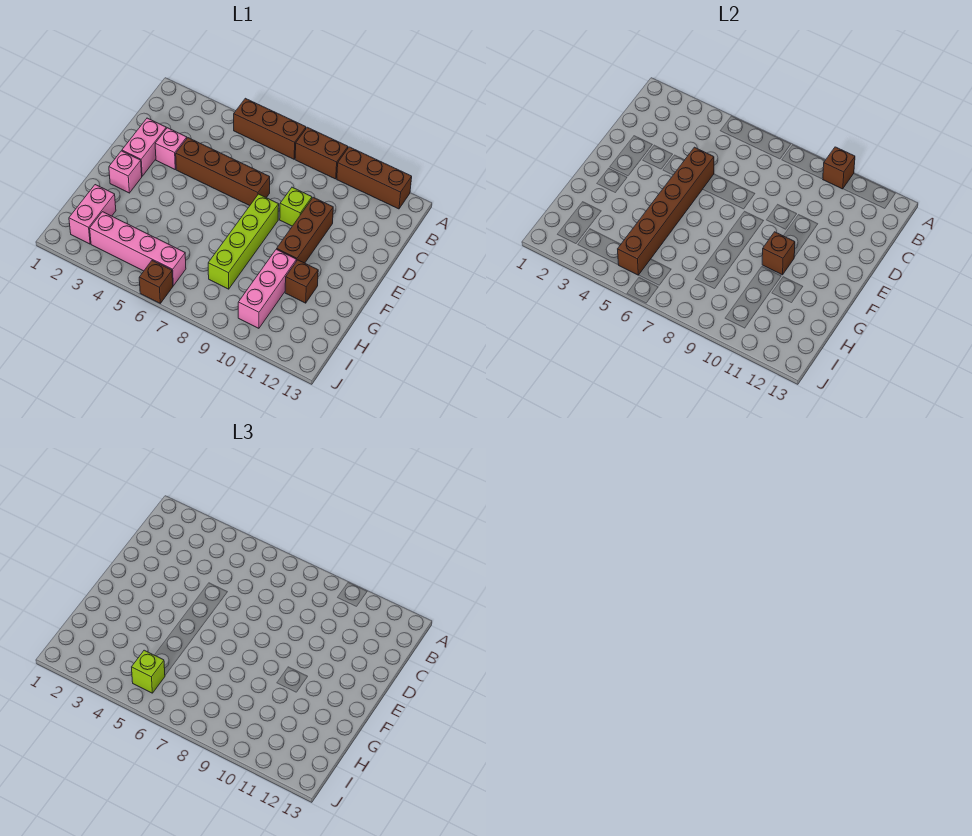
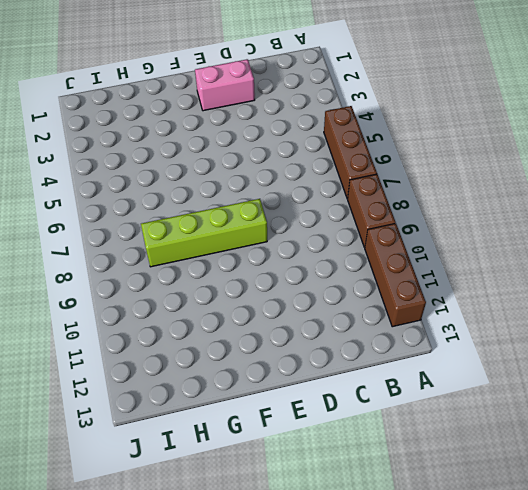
none -> pink 1x1 brick [155,128,187,169]
none -> brown 1x4 brick [176,138,270,206]
none -> lime 1x1 brick [280,187,312,226]

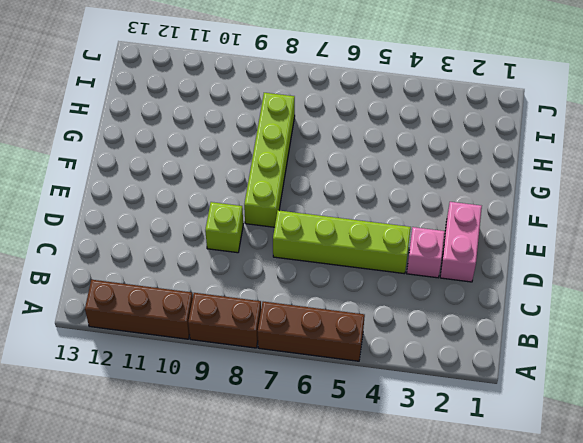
lime 1x4 brick [273,210,411,274] -> brown 1x4 brick [176,138,270,206]
none -> brown 1x3 brick [277,197,333,263]
none -> pink 1x1 brick [109,151,142,193]
none -> pink 1x3 brick [238,249,297,328]

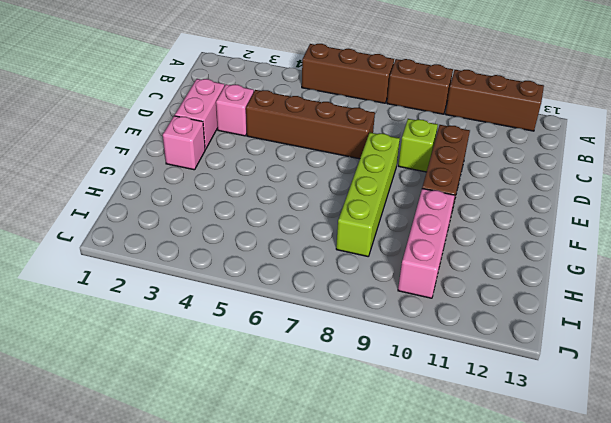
none -> brown 1x1 brick [285,260,318,303]
none -> pink 1x2 brick [69,185,116,244]
none -> pink 1x4 brick [90,212,186,286]

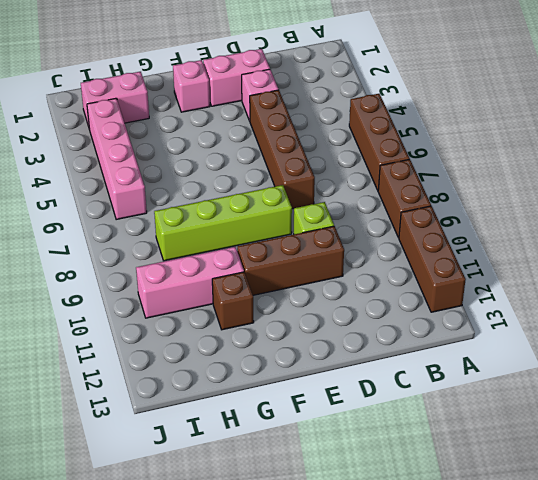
none -> brown 1x1 brick [139,261,173,303]
none -> brown 1x1 brick [823,147,855,189]
none -> brown 1x6 brick [618,147,714,275]

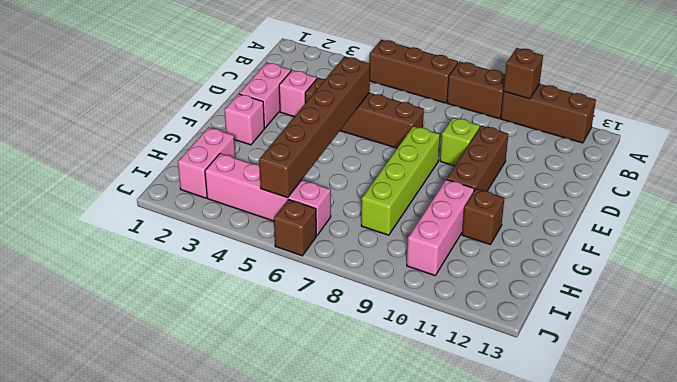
none -> brown 1x1 brick [762,232,795,275]
none -> lime 1x1 brick [132,650,165,693]

